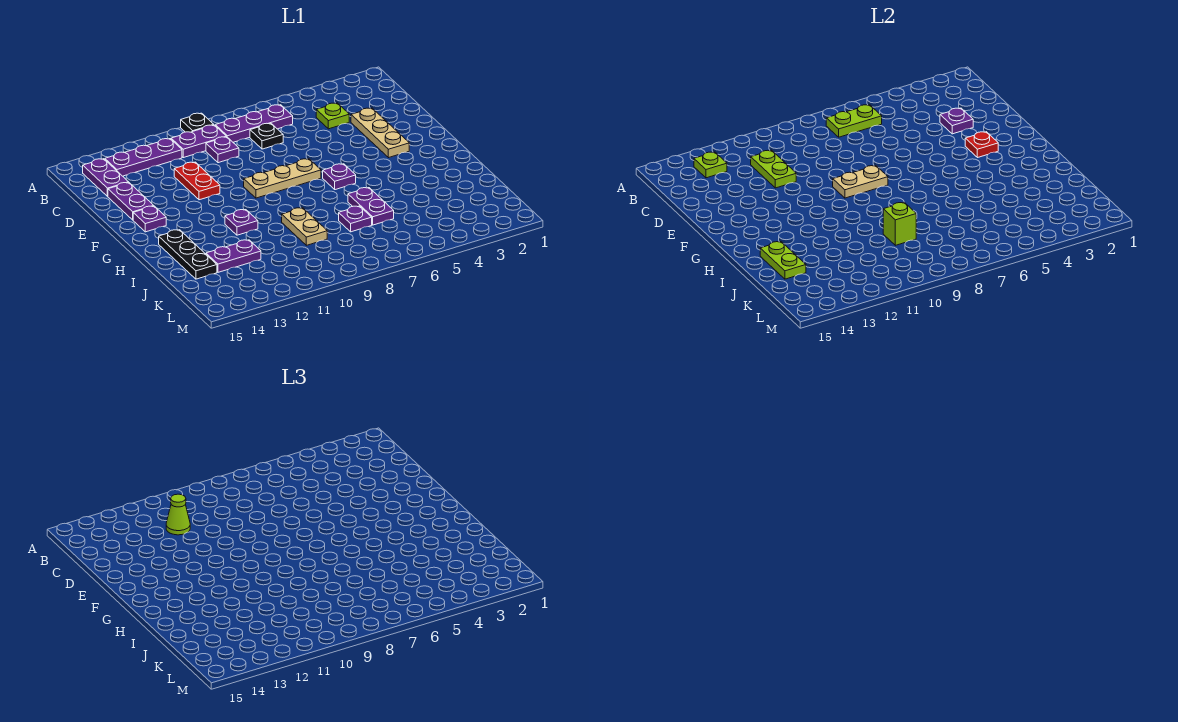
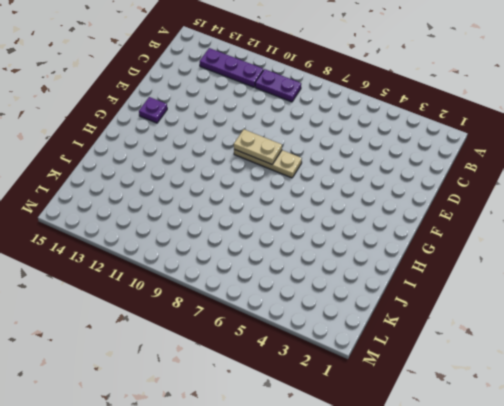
none -> black 1x1 plate [181,113,214,132]
none -> purple 1x3 plate [215,105,293,142]
none -> purple 1x2 plate [83,159,129,196]

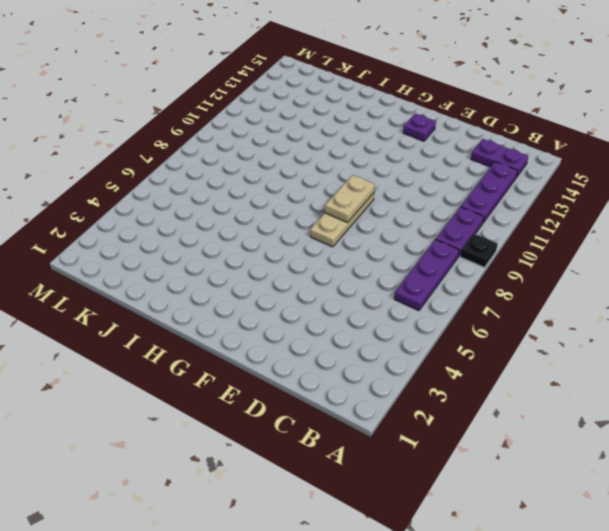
none -> lime 1x1 plate [316,103,349,129]
none -> black 1x1 plate [250,123,283,149]
none -> purple 1x1 plate [206,137,239,163]

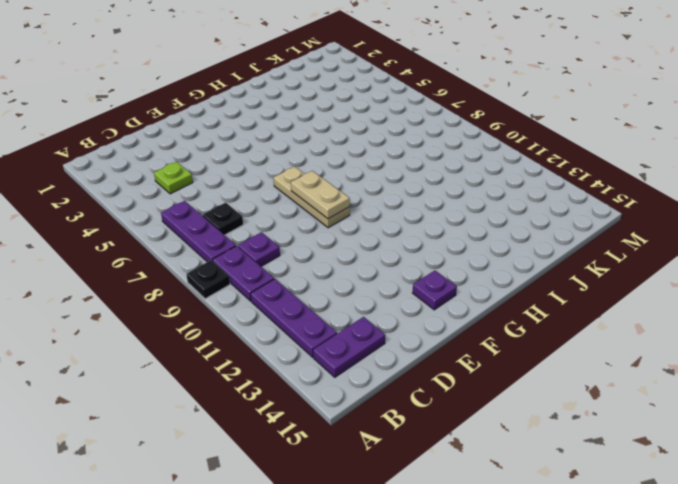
none -> tan 1x3 plate [351,108,409,158]
none -> red 1x2 plate [174,162,220,200]
none -> purple 1x2 plate [108,183,153,220]

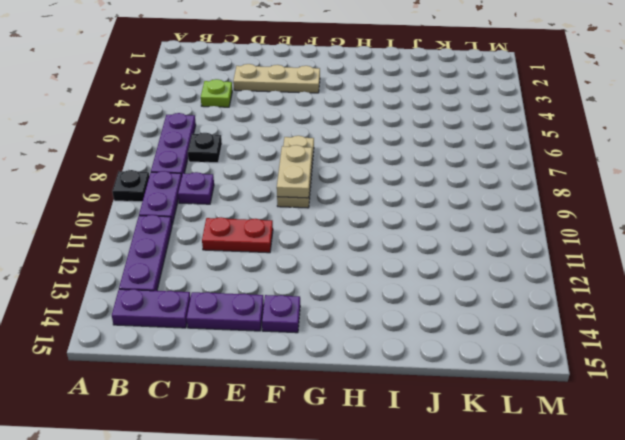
none -> purple 1x1 plate [323,164,356,190]
none -> purple 1x1 plate [225,210,258,235]
none -> black 1x3 plate [159,230,217,279]

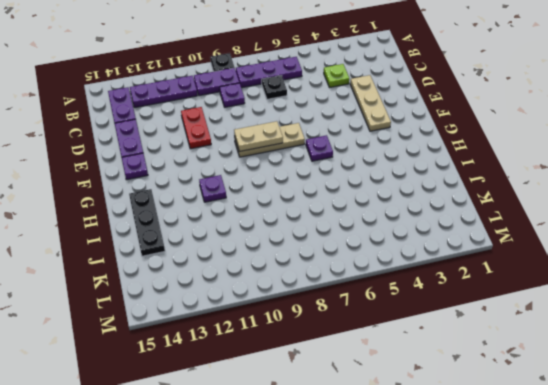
none -> purple 1x2 plate [348,188,394,225]
none -> tan 1x2 plate [282,208,327,245]
none -> purple 1x1 plate [339,206,372,232]

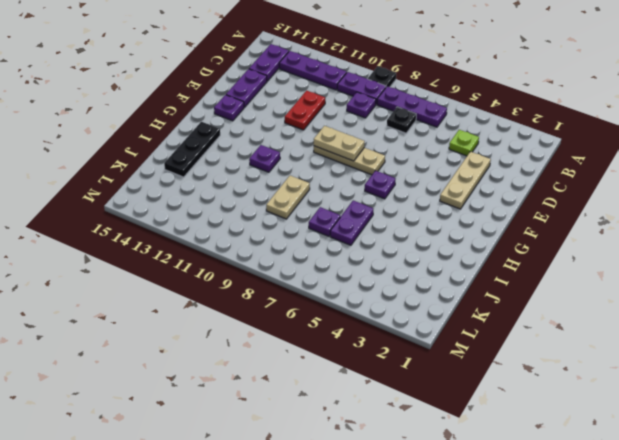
none -> purple 1x2 plate [206,240,261,272]
none -> lime 1x2 plate [826,105,882,137]
none -> lime 1x1 plate [694,152,727,178]

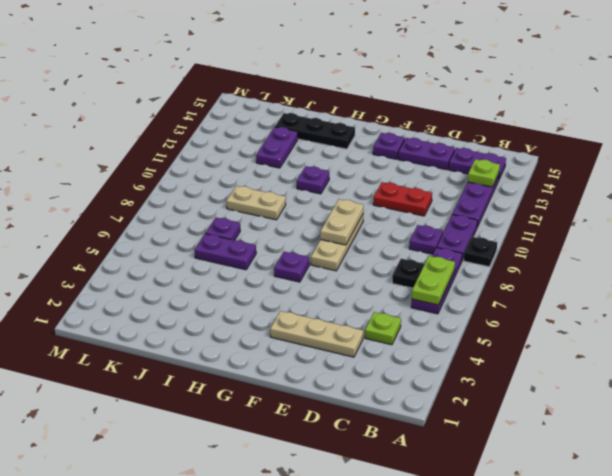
none -> lime 1x2 plate [751,150,796,188]
none -> purple 1x1 plate [940,108,973,134]
none -> red 1x1 plate [965,132,998,158]

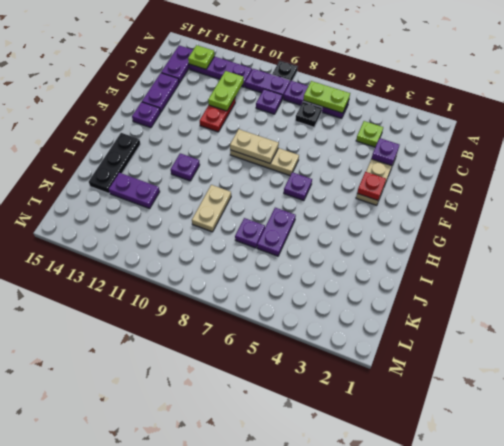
none -> lime 1x2 plate [760,242,806,279]
none -> lime 1x1 brick [883,202,916,245]
none -> lime 1x1 cone [166,494,190,535]

